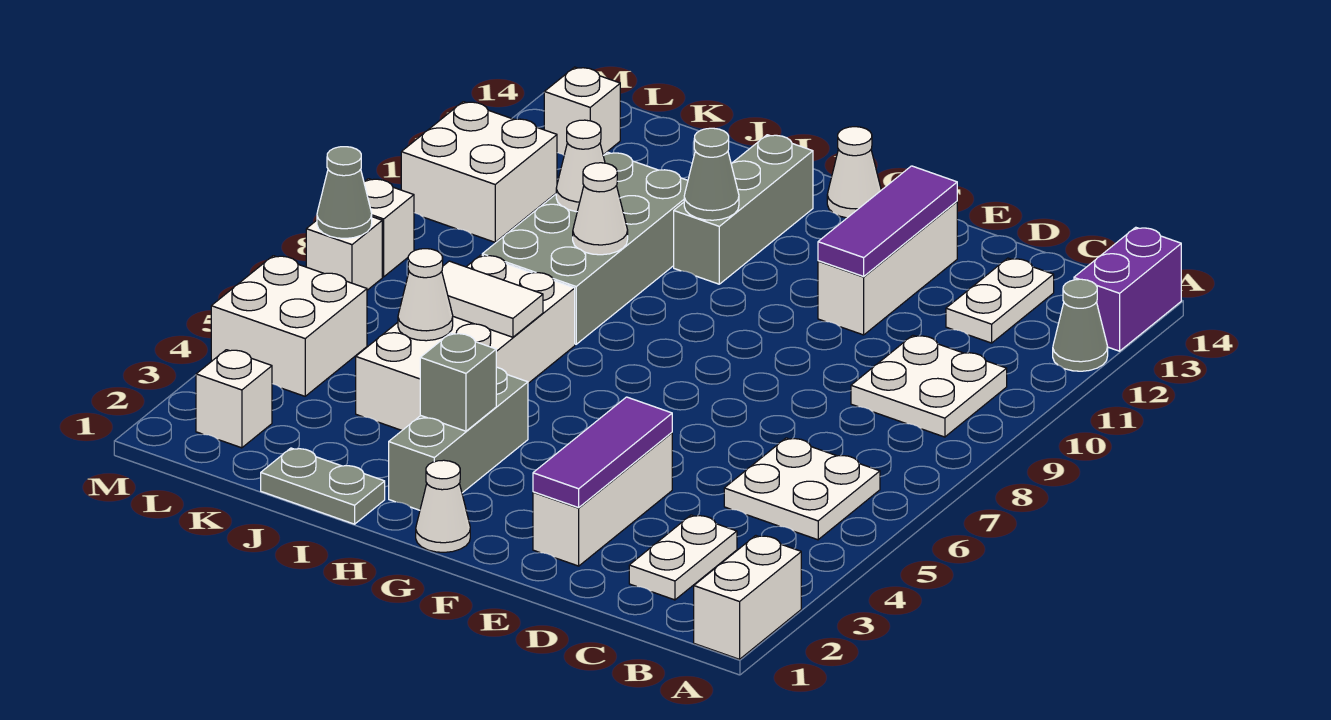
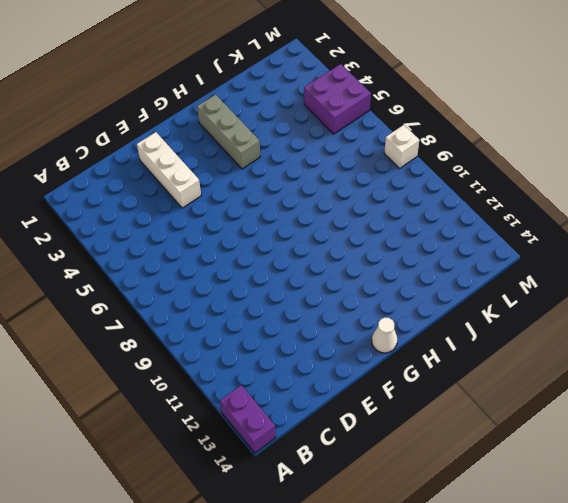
purple 2x2 brick [304,64,371,134] -> white 2x2 brick [211,256,367,396]
none -> white 1x2 brick [694,536,801,659]
none -> grey 1x1 cone [1053,279,1108,371]
none -> white 2x2 plate [724,438,880,540]
none -> white 2x2 plate [851,335,1007,437]

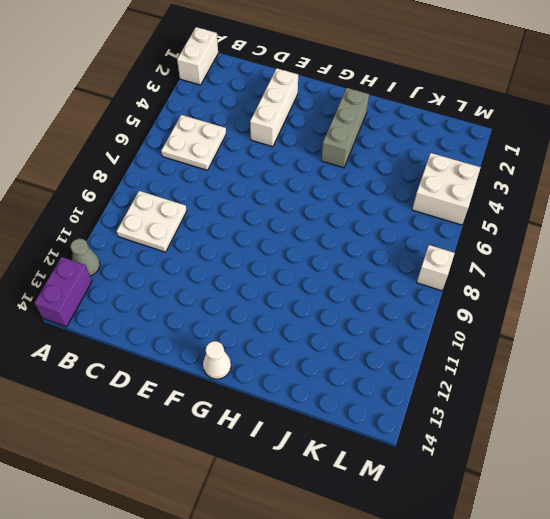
none -> white 1x2 plate [629,515,737,600]
none -> white 1x2 plate [946,258,1054,343]
none -> white 1x3 brick [818,201,957,335]
none -> white 1x1 cone [416,460,470,552]

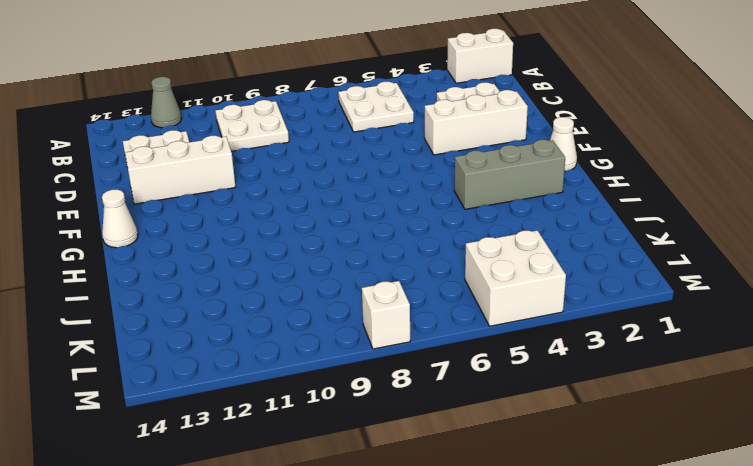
none -> purple 1x2 brick [1074,227,1181,351]
none -> grey 1x3 brick [674,135,813,284]
none -> grey 1x2 plate [261,448,385,524]
none -> white 2x4 brick [356,255,575,430]

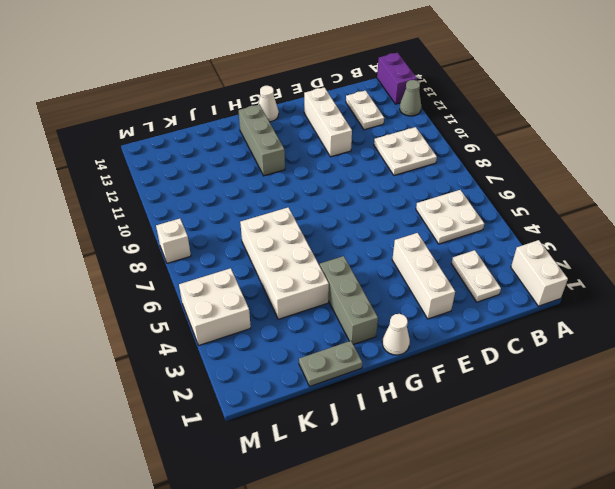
none -> grey 2x4 brick [482,152,688,344]
none -> white 1x1 brick [196,350,272,448]
none -> white 2x2 brick [401,102,557,242]
none -> white 1x1 brick [544,67,620,155]

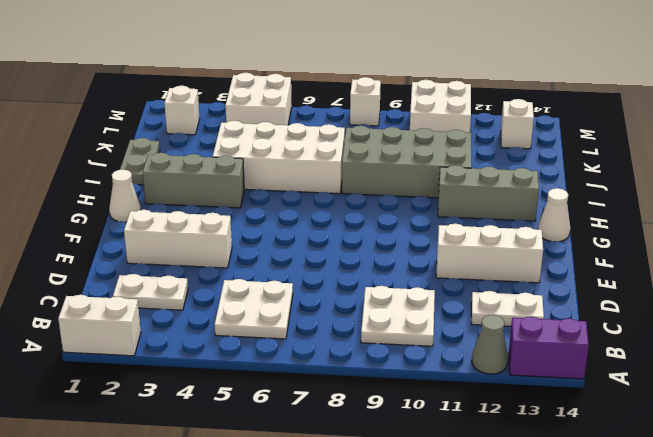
none -> white 1x1 brick [306,217,382,290]
none -> purple 1x3 tile [533,397,672,508]
none -> purple 1x3 tile [818,166,957,276]
none -> grey 1x1 brick [420,333,496,431]

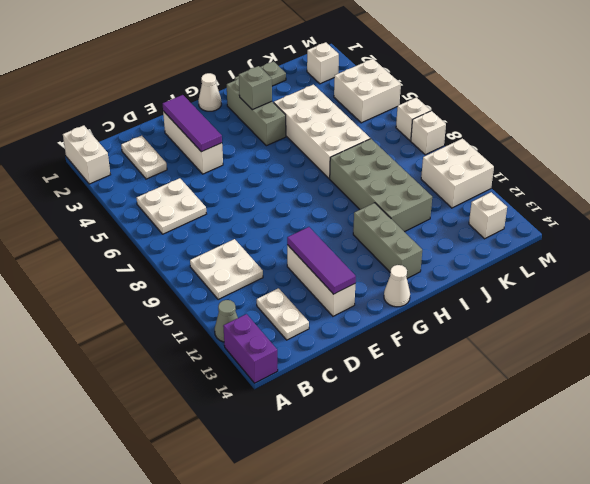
none -> grey 1x1 cone [684,128,739,220]
none -> white 1x2 tile [442,261,543,337]
none -> white 1x1 cone [573,163,628,255]
none -> white 1x1 cone [398,249,453,341]

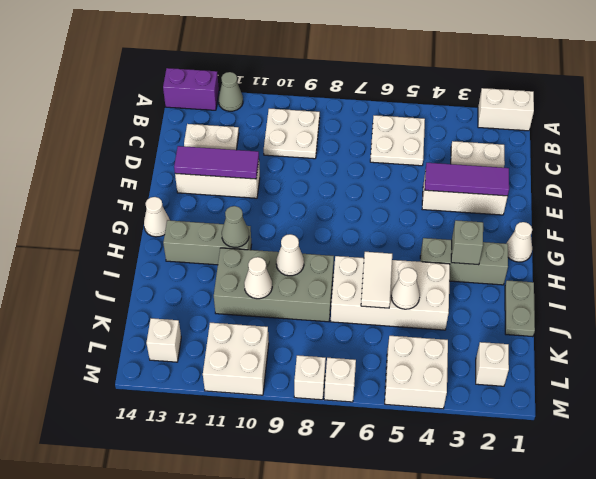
none -> grey 1x1 cone [317,147,372,239]

